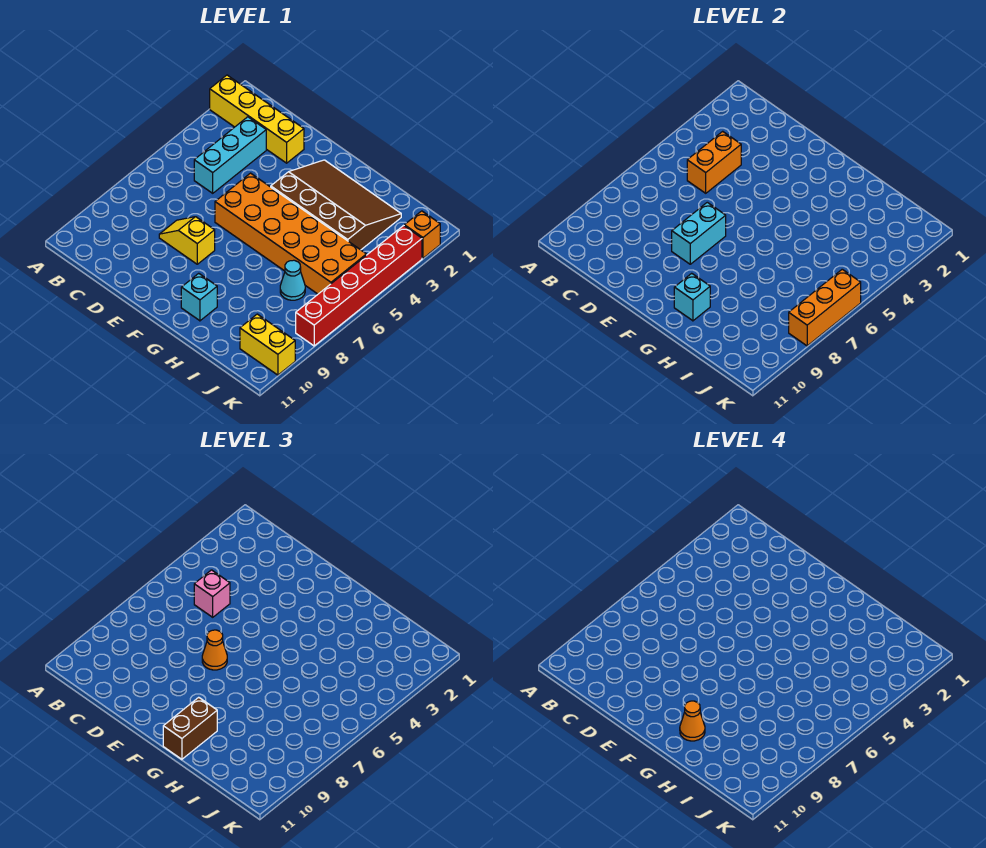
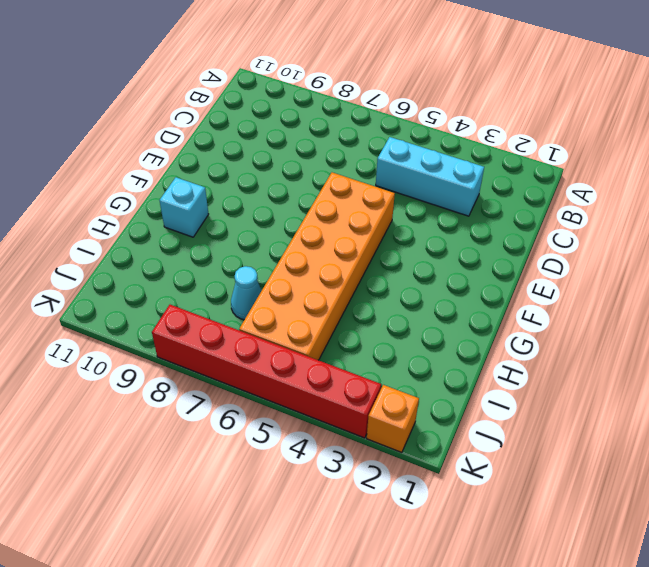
none -> yellow 1x4 brick [210,75,304,163]
none -> yellow 1x2 slope [159,217,215,264]
none -> brown 3x4 slope [271,160,401,250]

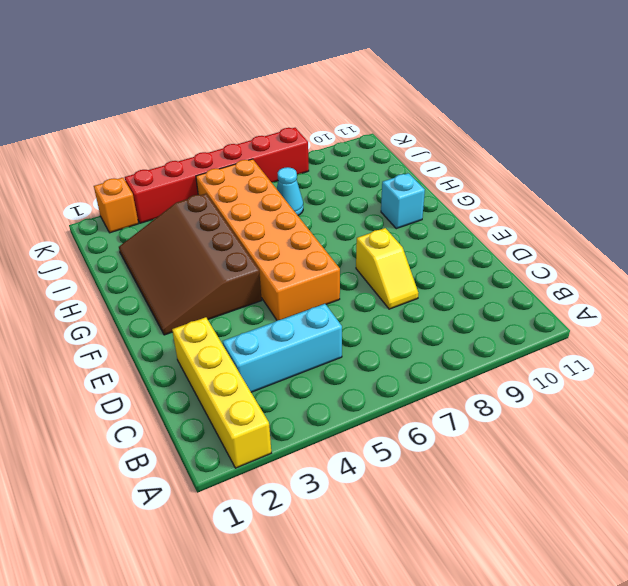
none -> yellow 1x2 brick [240,314,295,375]
none -> orange 1x2 brick [687,131,741,193]
none -> cyan 1x2 brick [672,202,726,264]

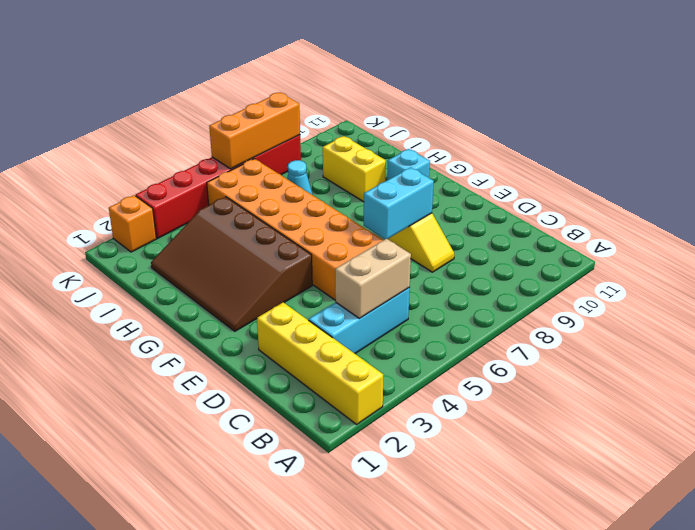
tan 1x2 brick [335,239,411,318] -> orange 1x2 brick [687,131,741,193]
yellow 1x2 brick [323,136,386,202] -> yellow 1x2 brick moved to [240,314,295,375]
none -> cyan 1x1 brick [674,273,710,321]
none -> pink 1x1 brick [194,570,230,617]
none -> orange 1x1 cone [202,630,227,670]

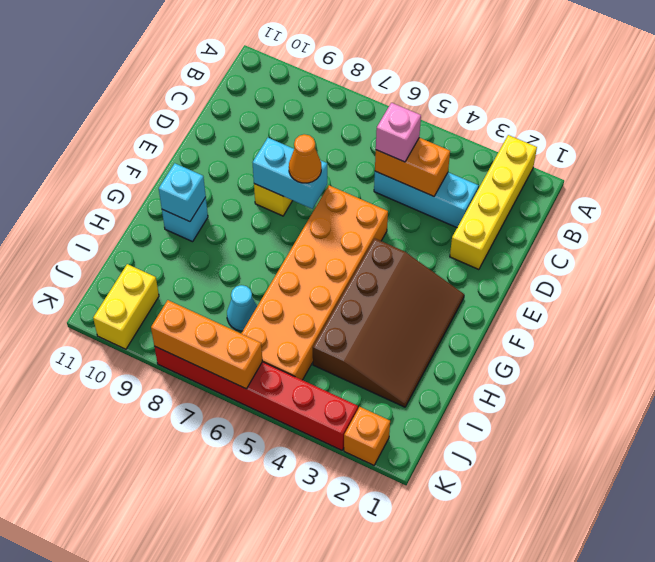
none -> brown 1x2 brick [163,697,217,759]
none -> orange 1x1 cone [680,701,705,741]

